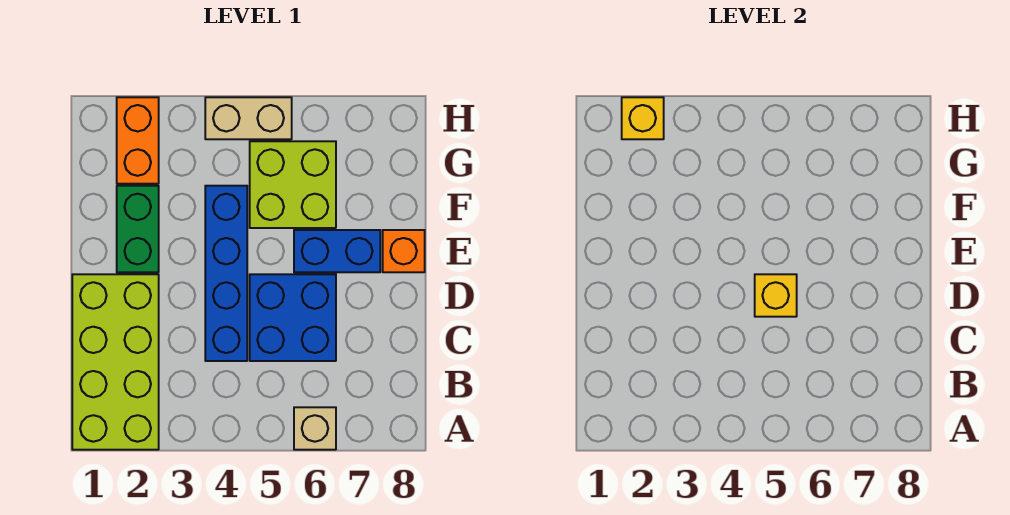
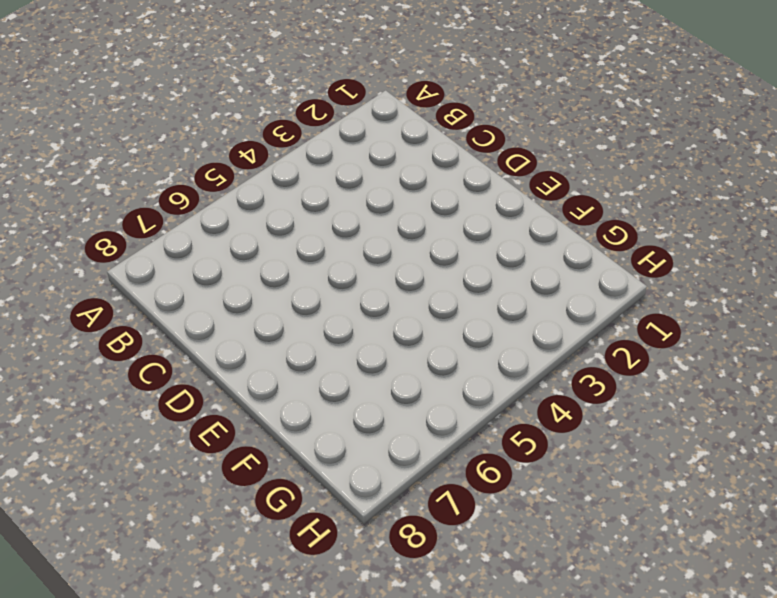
none -> lime 2x4 brick [72,274,159,450]
none -> tan 1x1 brick [294,407,336,450]
none -> blue 1x4 brick [205,186,247,361]

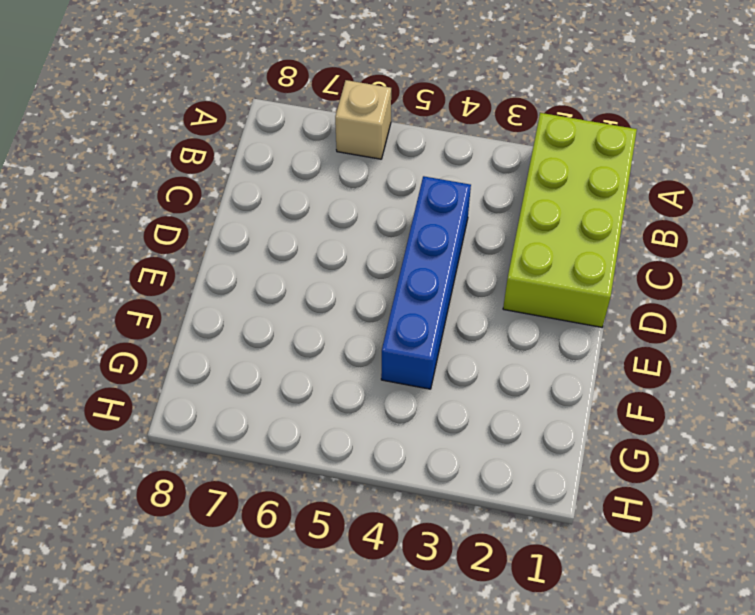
none -> blue 2x2 brick [250,274,336,361]
none -> green 1x2 brick [117,186,159,272]
none -> blue 1x2 brick [294,230,380,272]

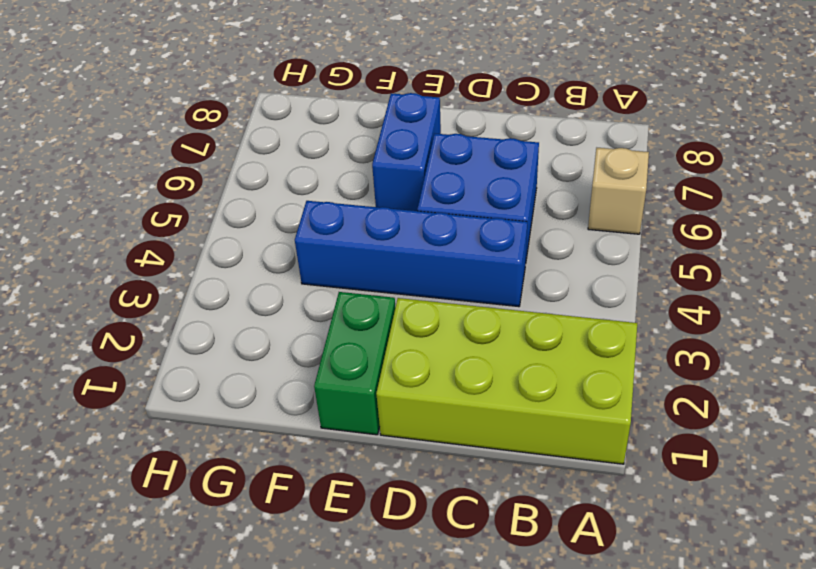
green 1x2 brick [314,292,395,435] -> green 1x2 brick turned to [117,186,159,272]
none -> orange 1x1 brick [383,230,425,272]
none -> lime 2x2 brick [250,141,336,228]
none -> orange 1x2 brick [117,97,159,184]

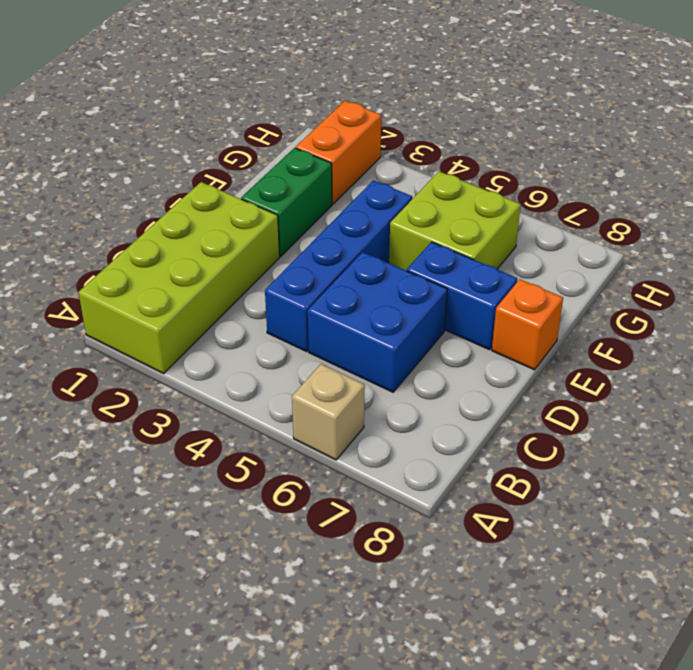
none -> tan 1x2 brick [205,97,292,139]
none -> yellow 1x1 brick [755,274,797,317]
none -> yellow 1x1 brick [622,97,664,139]

